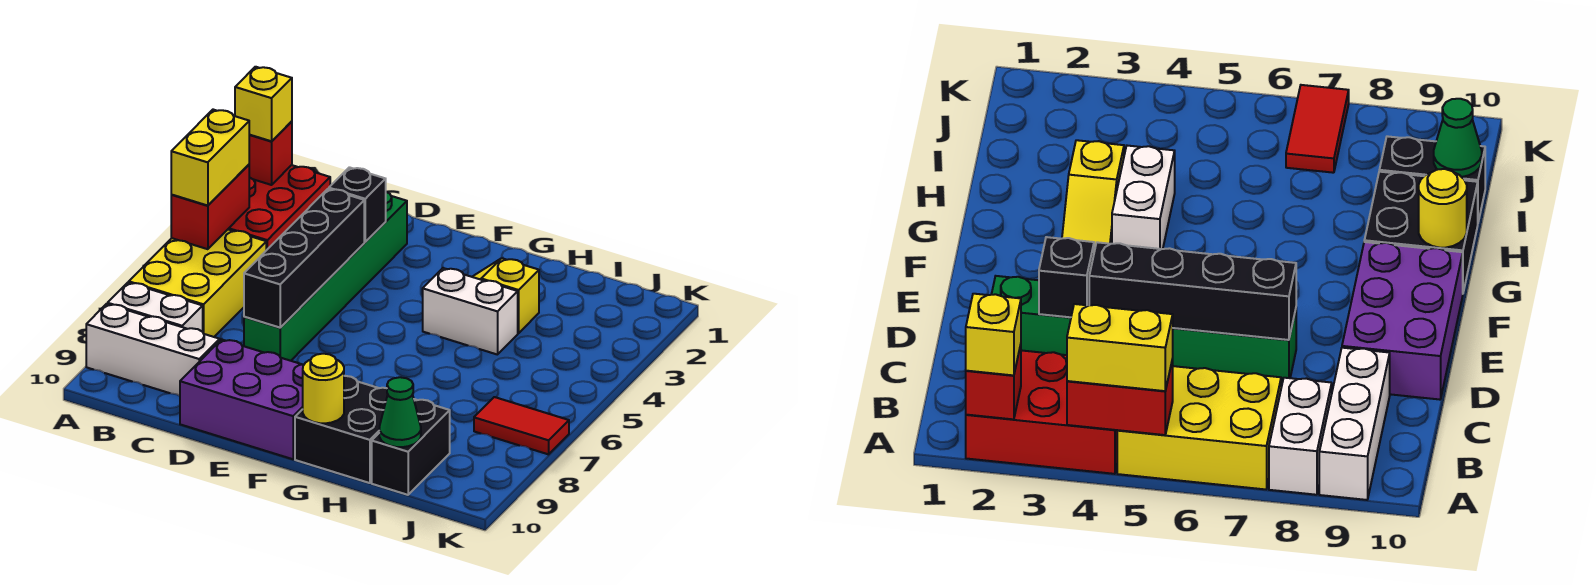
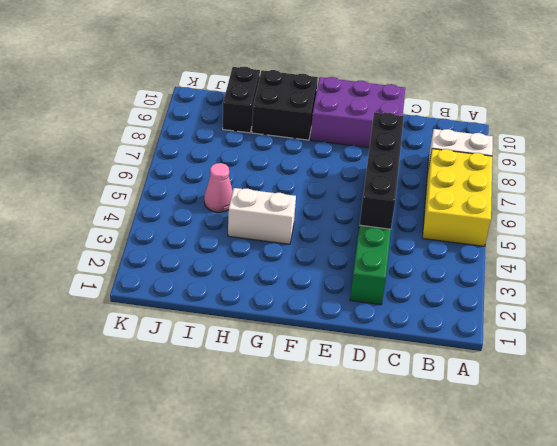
pink 1x1 cone [204,163,233,212] -> none
none -> red 2x3 brick [228,165,330,250]
none -> white 1x3 brick [86,304,220,396]
none -> yellow 1x2 slope [472,258,539,333]

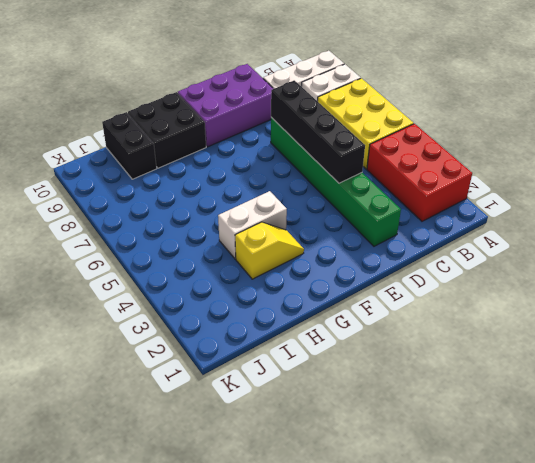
none -> red 1x2 tile [474,397,569,454]
none -> red 1x1 brick [249,121,292,185]
none -> red 1x2 brick [171,165,249,249]

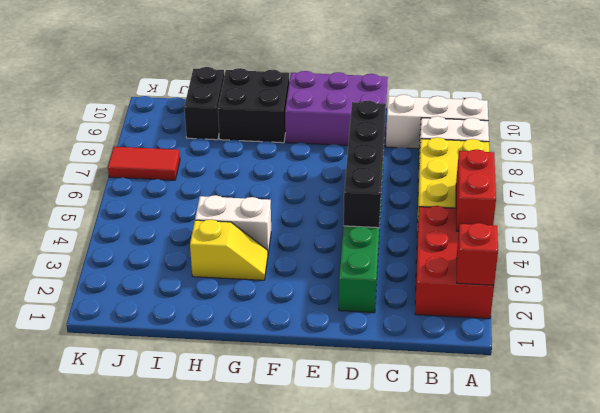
none -> black 1x1 brick [329,167,386,242]
none -> yellow 1x1 round brick [303,354,344,423]
none -> green 1x1 cone [379,377,421,447]

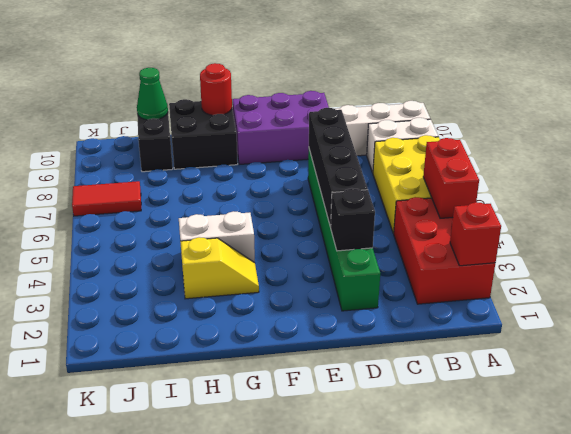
red 1x1 round brick [200,63,232,115] -> yellow 1x1 round brick [303,354,344,423]
none -> yellow 1x1 brick [235,67,292,141]
none -> yellow 1x2 brick [171,110,249,206]

